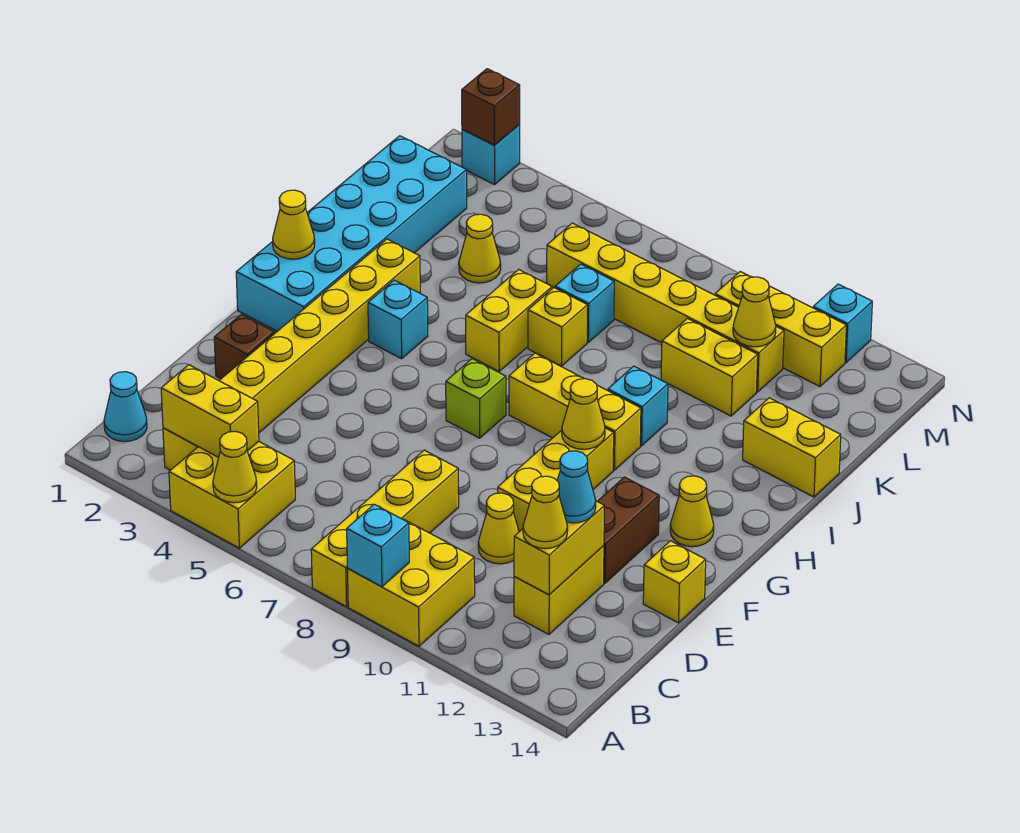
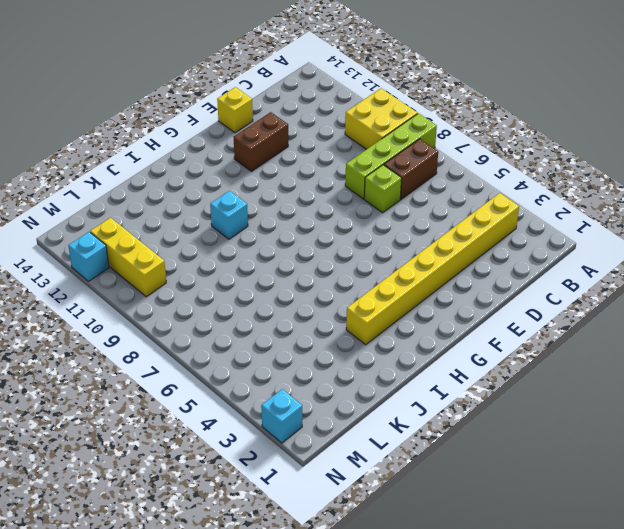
lime 1x4 brick [345,113,437,199] -> yellow 1x4 brick [311,450,459,607]
brown 1x2 brick [384,139,438,199] -> none
lime 1x1 brick [364,165,402,213] -> lime 1x1 brick moved to [446,359,506,438]
none -> yellow 2x2 brick [169,442,295,548]
none -> cyan 1x1 cone [104,372,147,442]
none -> yellow 1x2 brick [514,546,604,635]
none -> yellow 1x1 cone [478,493,519,564]

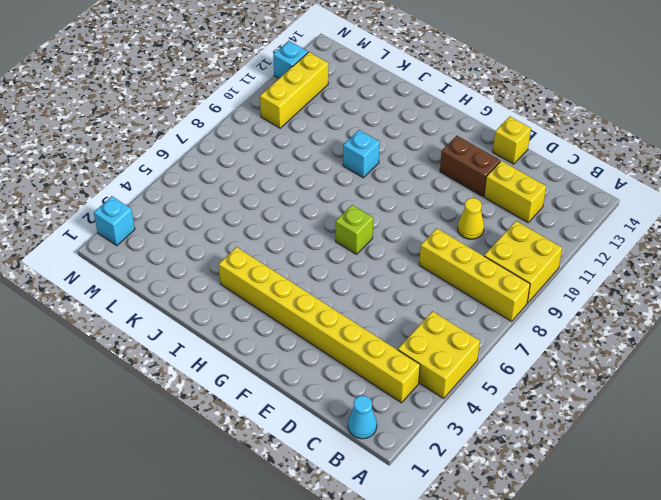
none -> brown 1x1 brick [214,314,274,379]
none -> yellow 1x3 brick [498,428,614,532]
none -> cyan 2x6 brick [236,136,467,331]
none -> yellow 1x1 cone [670,476,714,547]

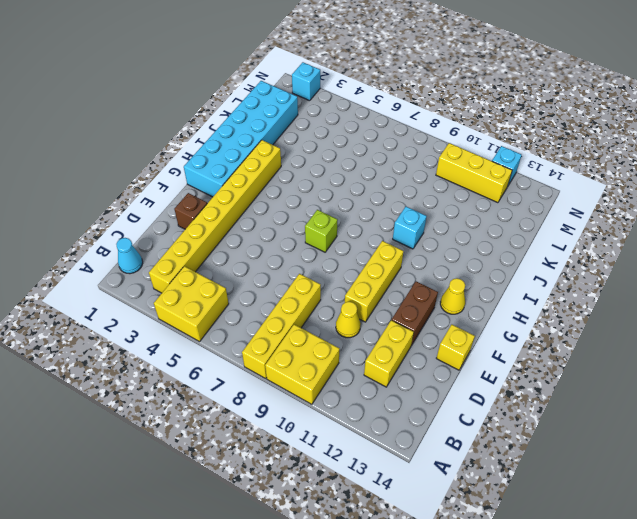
none -> cyan 1x1 brick [368,280,428,359]
none -> yellow 1x3 brick [509,353,641,470]
none -> yellow 1x2 brick [466,269,552,371]
none -> yellow 1x1 brick [528,288,588,366]

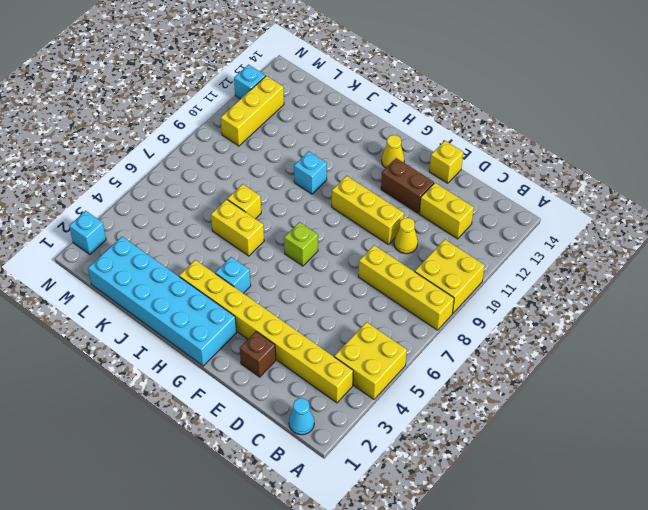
none -> yellow 1x3 brick [509,353,641,470]
none -> yellow 1x2 brick [743,398,841,497]
none -> yellow 1x1 cone [459,214,501,283]
none -> cyan 1x1 brick [555,264,614,342]

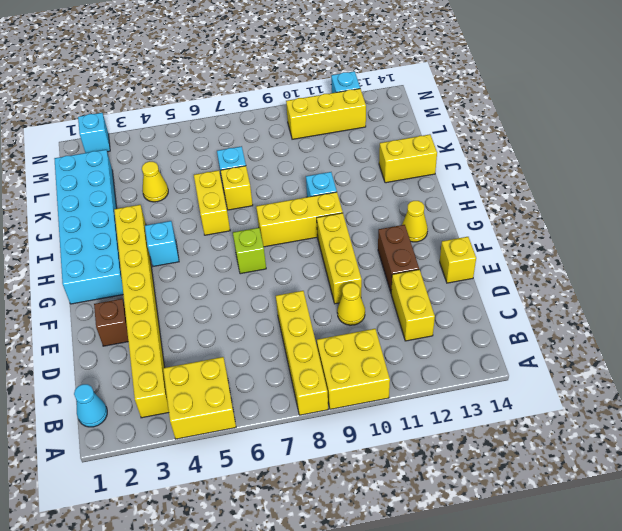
none -> yellow 1x2 brick [661,318,758,416]
none -> yellow 1x6 brick [547,223,784,392]
none -> yellow 1x1 cone [213,431,257,503]
none -> cyan 1x1 brick [347,504,409,587]

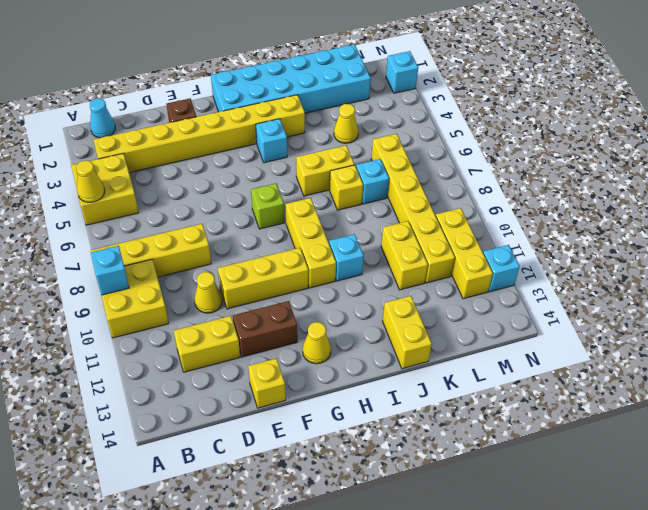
none -> yellow 1x2 brick [161,365,259,458]
none -> yellow 1x2 brick [514,501,604,595]
none -> yellow 1x1 cone [562,379,605,449]
none -> yellow 1x1 cone [273,190,315,259]

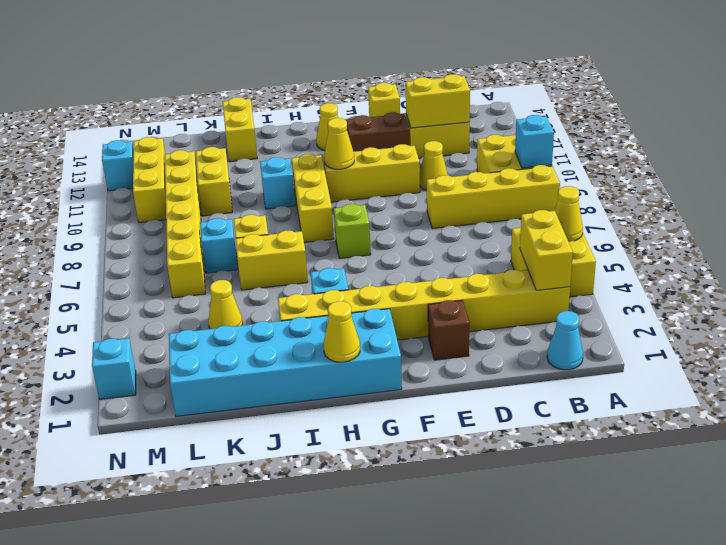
none -> yellow 1x1 cone [733,277,776,347]
none -> brown 1x1 brick [462,69,520,145]
none -> yellow 1x1 cone [523,476,568,549]
none -> cyan 1x1 cone [557,451,596,523]

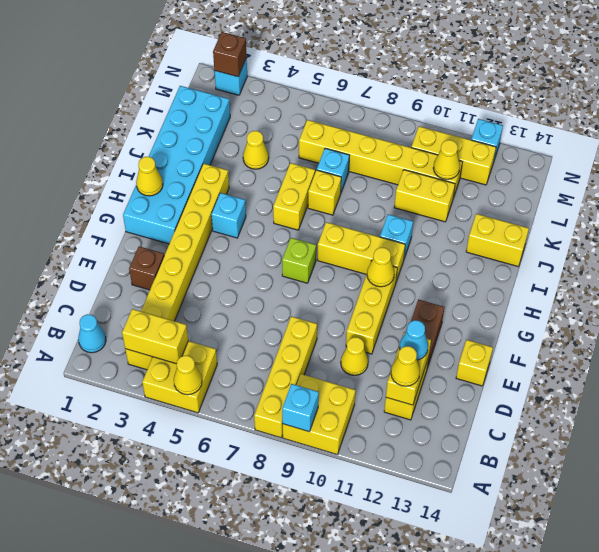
none -> yellow 1x1 cone [670,476,714,547]

